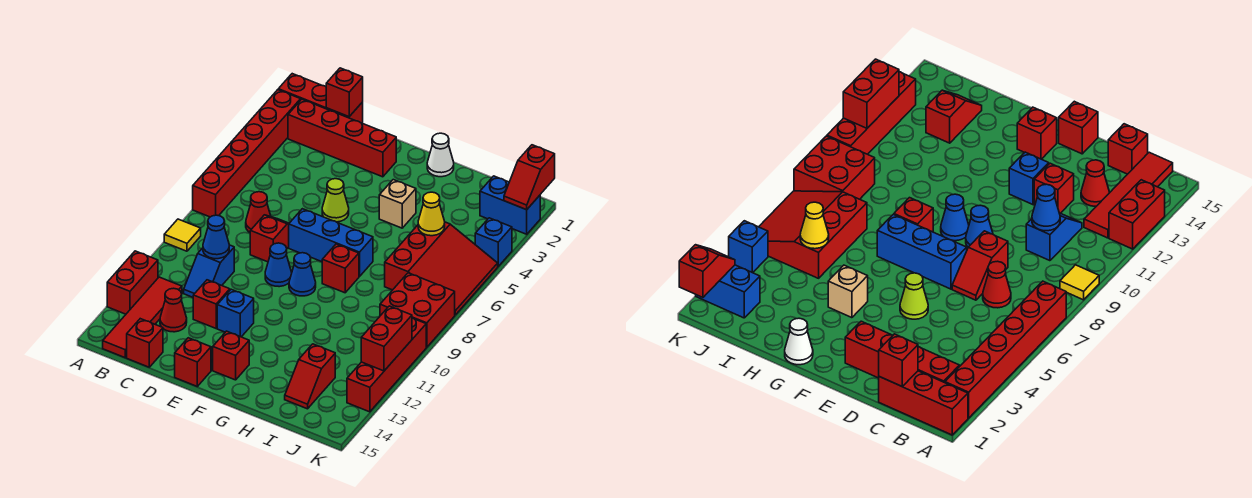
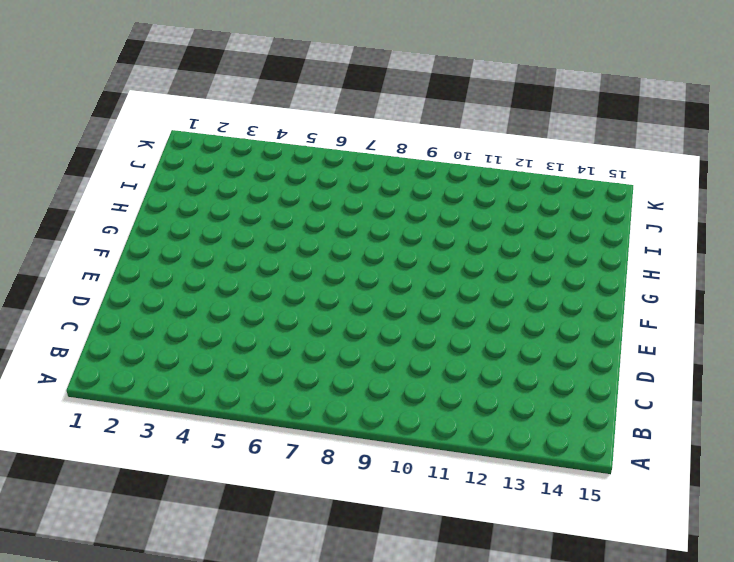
none -> red 1x3 brick [278,74,363,123]
none -> red 1x6 brick [193,90,301,217]
none -> yellow 1x1 tile [164,219,201,251]
none -> red 1x2 brick [107,251,158,314]

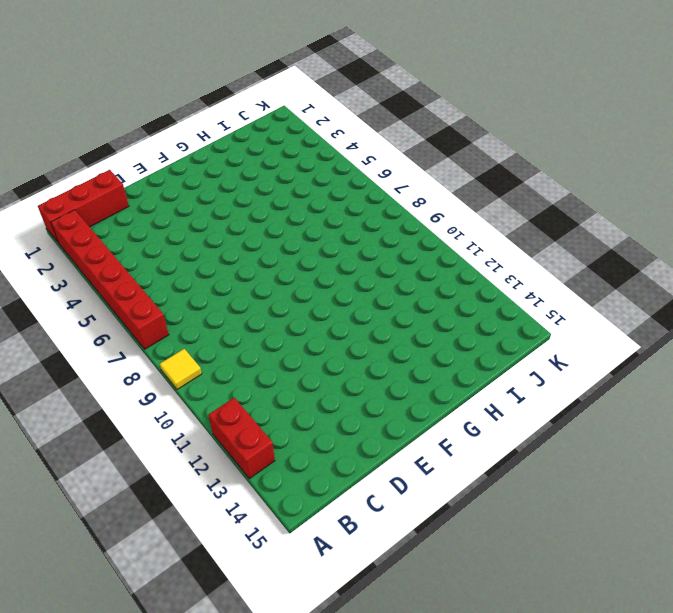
none -> red 1x4 brick [288,99,397,177]
none -> red 1x4 tile [103,277,182,358]
none -> red 1x1 cone [246,192,271,232]
none -> blue 1x2 slope [184,245,234,297]

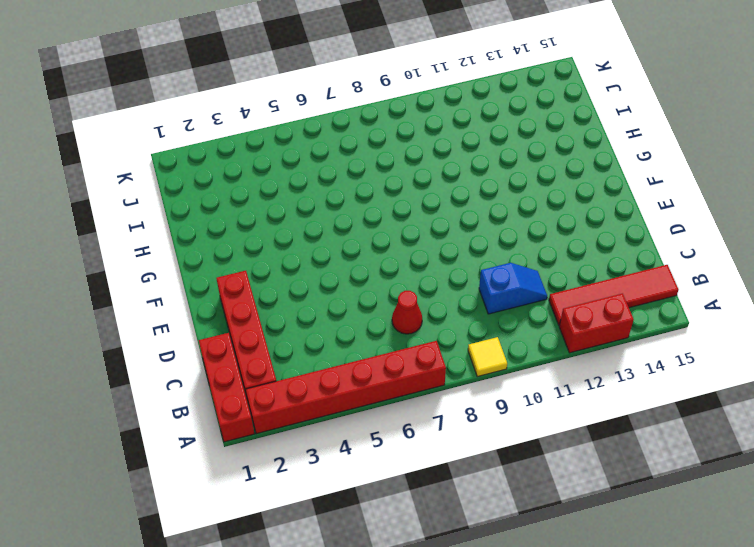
none -> red 1x1 cone [160,288,187,332]
none -> red 1x1 brick [127,319,163,367]
none -> red 1x2 slope [250,215,289,262]
none -> red 1x1 brick [193,280,230,328]

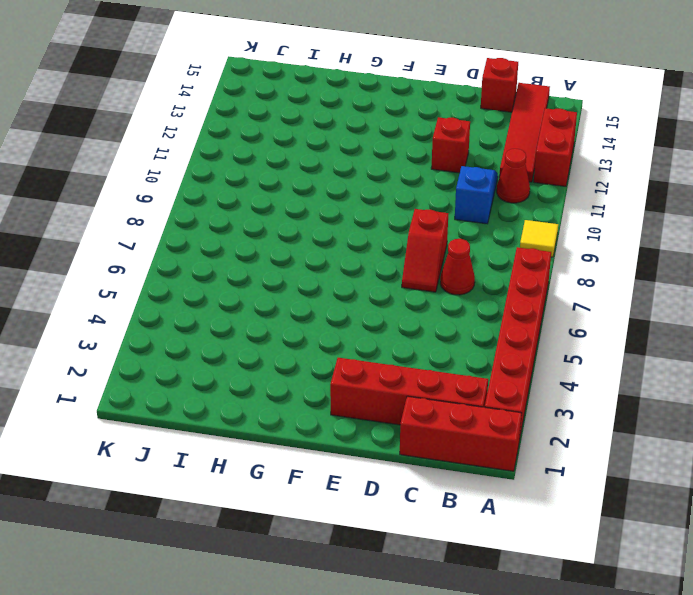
red 1x1 cone [497,149,530,203] -> red 1x1 cone moved to [160,288,187,332]
none -> lime 1x1 cone [322,179,349,222]
none -> blue 1x3 brick [289,209,373,277]
none -> blue 1x1 cone [265,243,292,287]
none -> blue 1x1 brick [217,289,254,337]

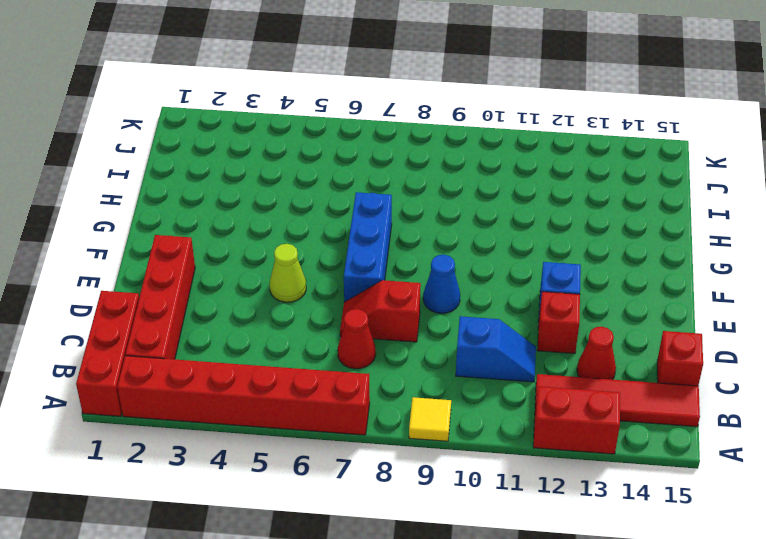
none -> red 1x1 brick [175,338,211,386]
none -> blue 1x1 cone [289,253,316,296]
none -> red 1x1 brick [213,331,249,380]
none -> white 1x1 cone [427,133,454,177]

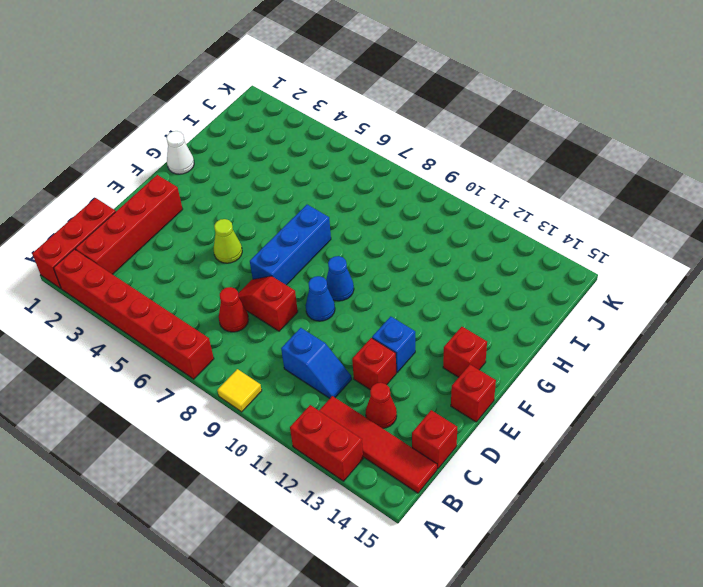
none -> tan 1x1 brick [379,180,416,228]
none -> red 1x1 brick [322,244,359,293]
none -> red 3x3 slope [385,222,498,315]
none -> red 1x2 slope [285,344,335,409]

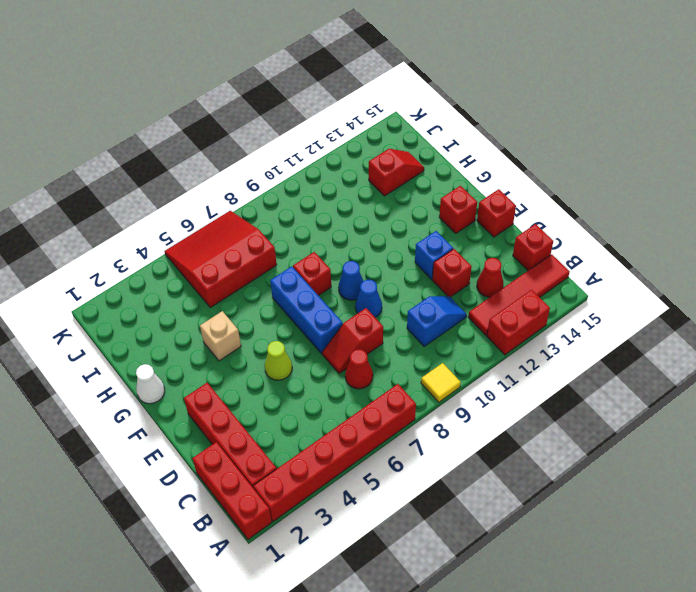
none -> blue 1x2 brick [480,176,540,234]
none -> red 2x2 brick [380,273,455,347]
none -> blue 1x1 brick [475,218,512,266]
none -> red 1x4 brick [347,318,426,412]

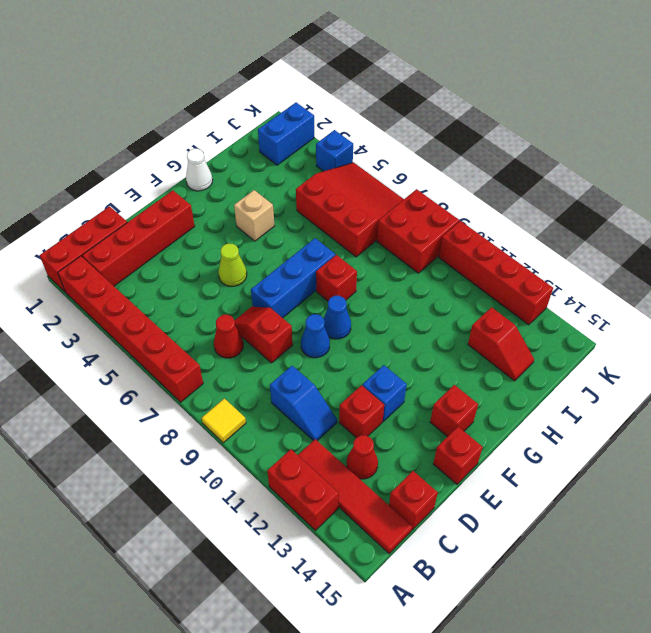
none -> red 1x1 brick [326,68,363,117]
none -> blue 1x1 cone [203,215,229,259]
none -> yellow 1x1 cone [418,192,445,236]
none -> red 1x2 slope [504,145,555,210]

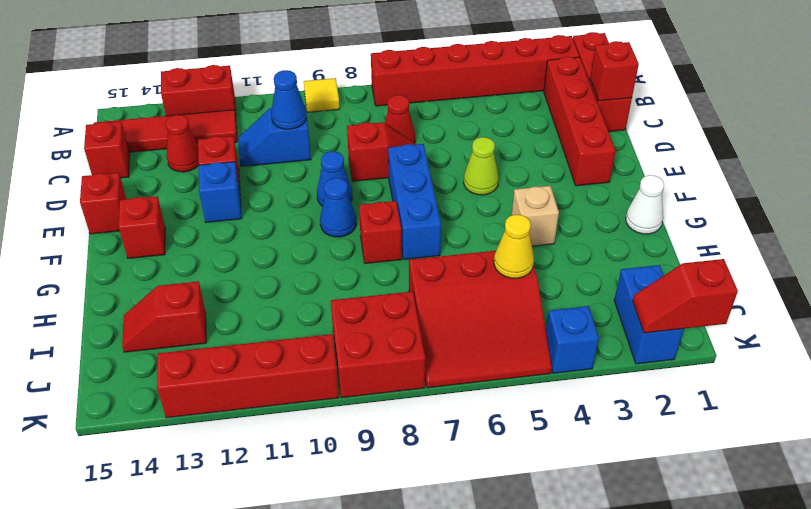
none -> red 1x2 brick [361,306,412,371]

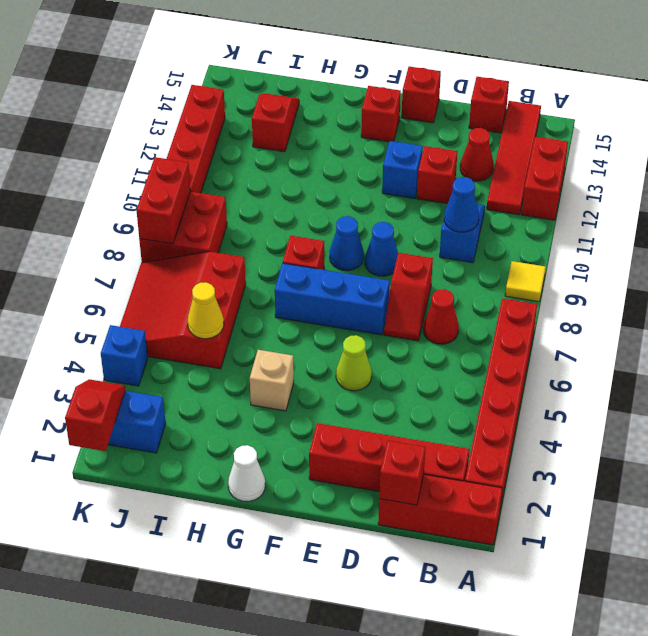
red 1x2 brick [136,157,190,244] -> red 1x2 brick moved to [361,306,412,371]

